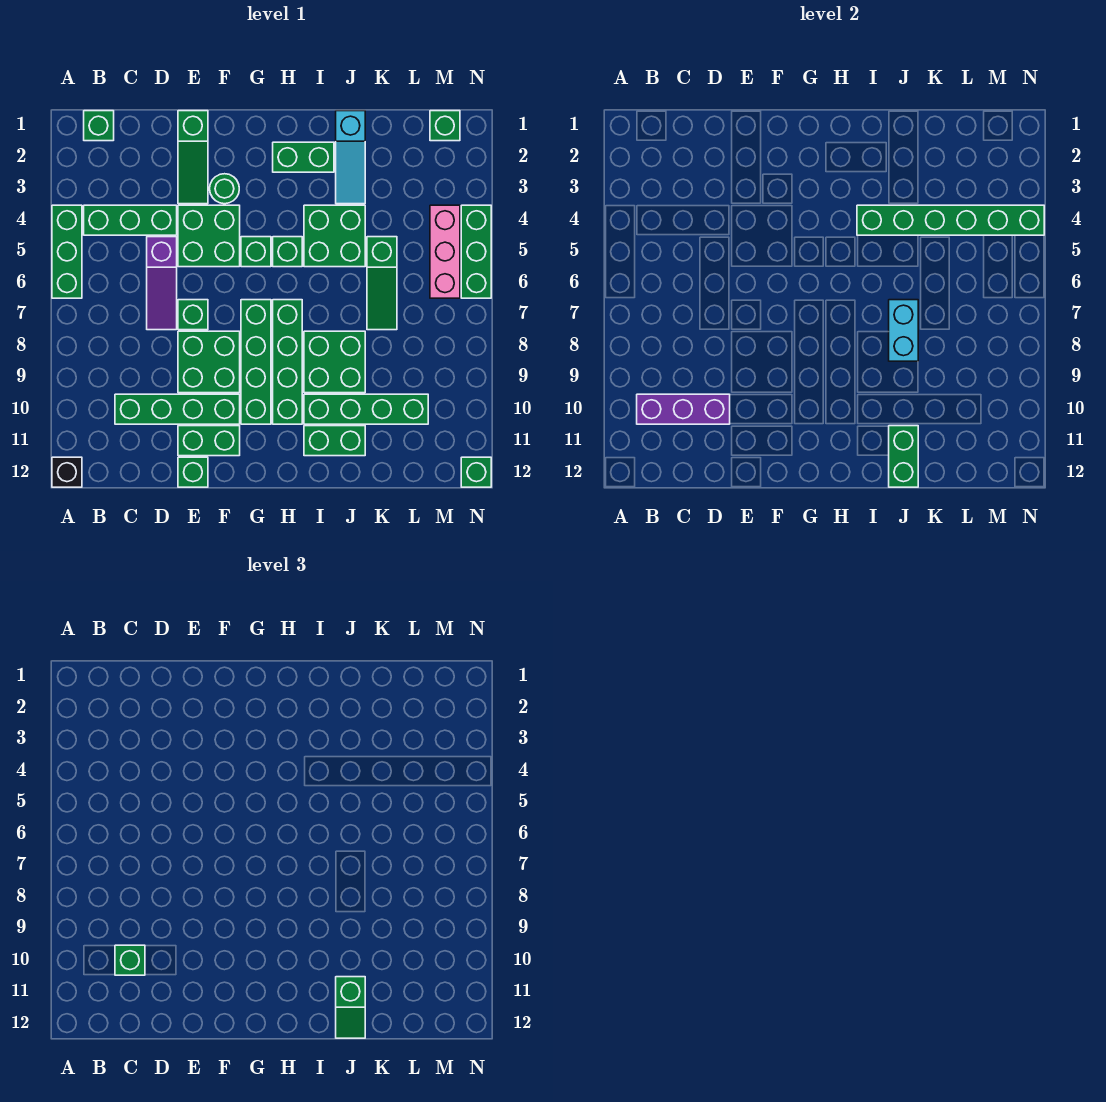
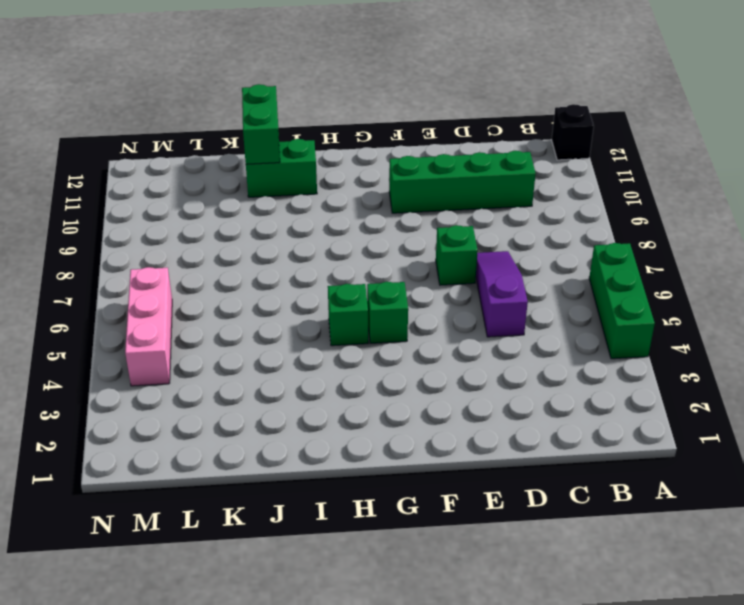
none -> green 1x1 brick [84,111,114,141]
none -> green 1x3 brick [84,205,177,235]
none -> green 1x3 slope [178,111,208,204]
none -> green 2x2 brick [178,205,240,267]

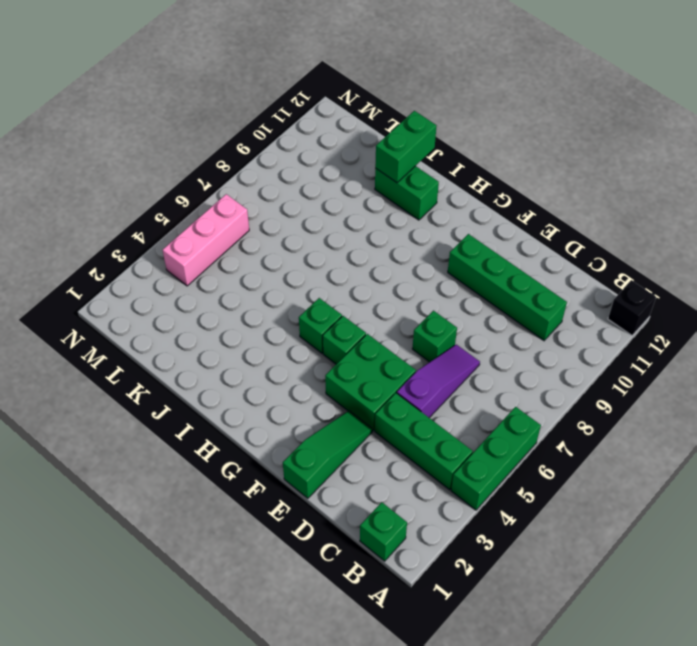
none -> green 2x2 brick [178,331,240,393]
none -> green 1x2 brick [178,426,240,456]
none -> green 1x1 brick [178,457,208,487]
none -> green 1x1 round brick [210,174,239,204]

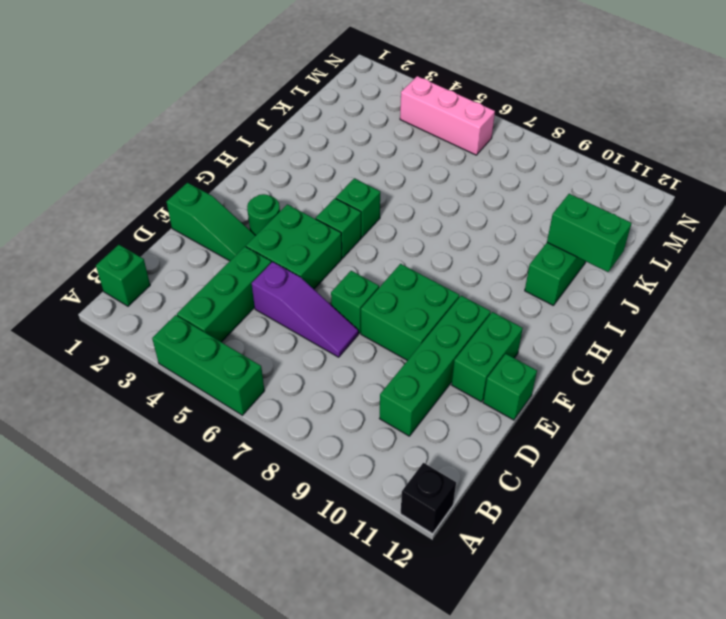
none -> green 1x4 brick [241,300,271,424]
none -> green 1x2 brick [273,142,334,172]
none -> green 1x4 brick [273,300,302,424]
none -> green 2x2 brick [304,205,365,267]

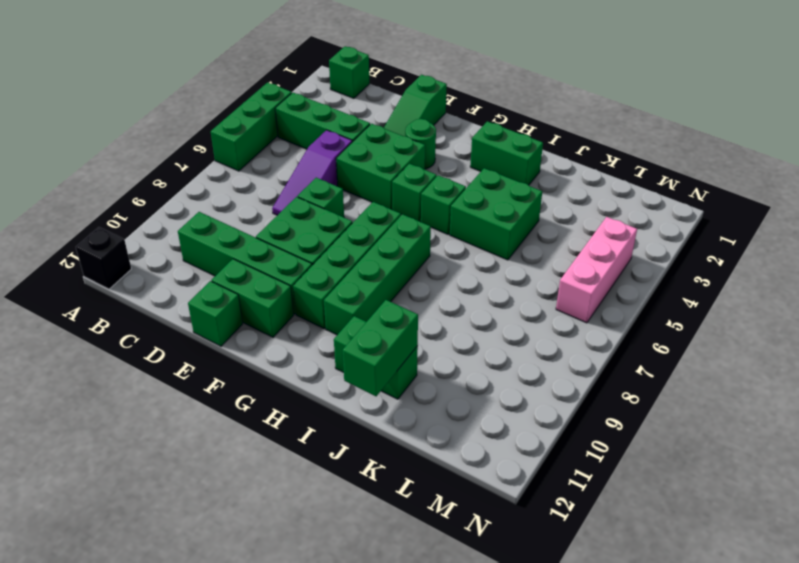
none -> green 2x2 brick [304,331,365,393]
none -> green 1x4 brick [304,394,428,424]
none -> cyan 1x3 slope [336,111,365,204]
none -> green 1x3 slope [367,237,397,330]

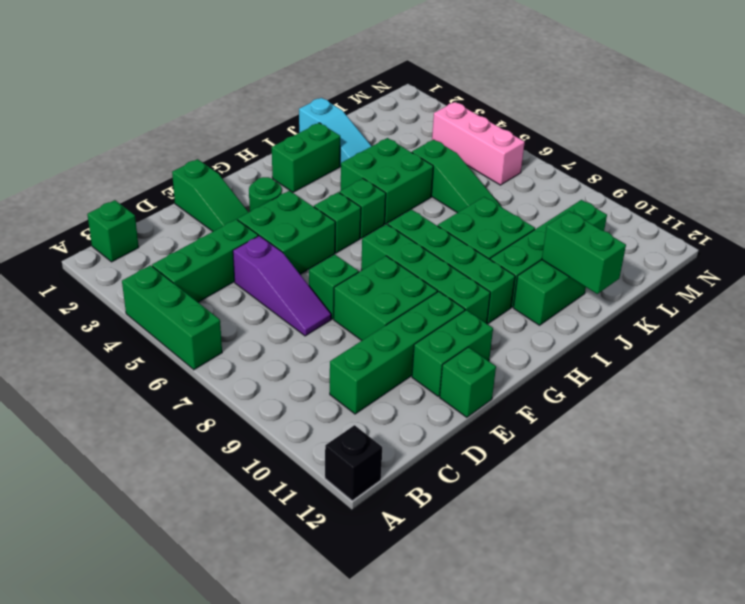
none -> green 1x1 brick [430,111,460,141]
none -> green 1x3 brick [461,205,491,298]
none -> green 1x1 brick [461,457,491,487]
none -> purple 1x3 brick [637,394,730,424]

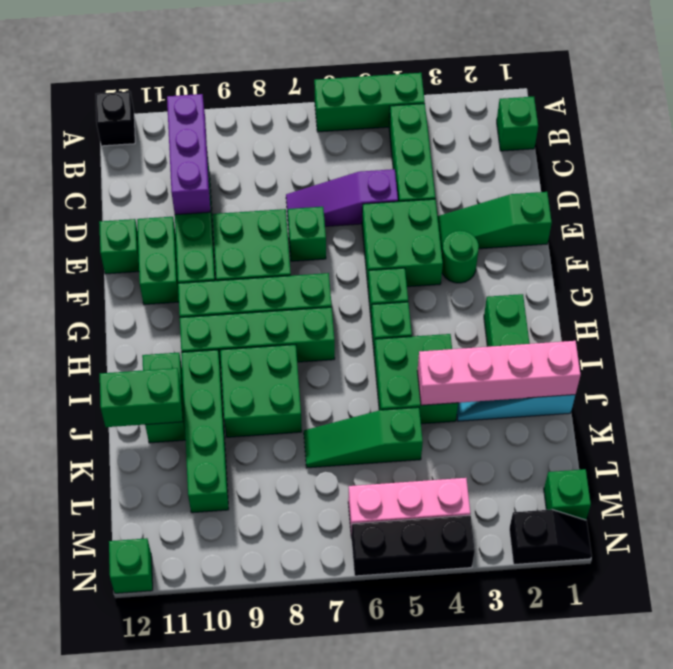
pink 1x4 brick [417,341,581,405] -> green 1x6 brick [857,205,1044,235]
black 1x2 slope [509,509,592,565] -> none
black 1x3 brick [352,515,475,576] -> green 1x3 brick [461,205,491,298]
none -> cyan 1x2 brick [889,300,918,361]
none -> green 1x1 brick [115,945,145,975]
none -> green 1x2 slope [336,977,365,1038]

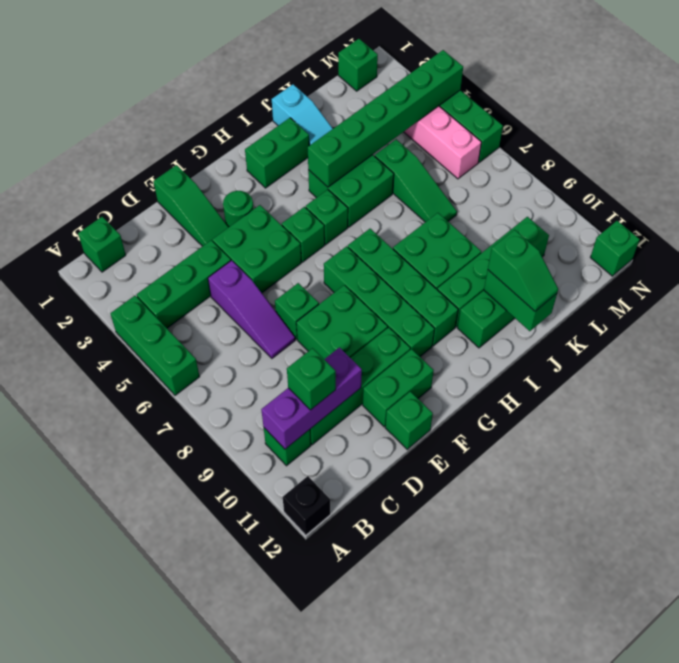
green 1x1 brick [264,428,311,466] -> none
none -> cyan 1x2 brick [889,300,918,361]

